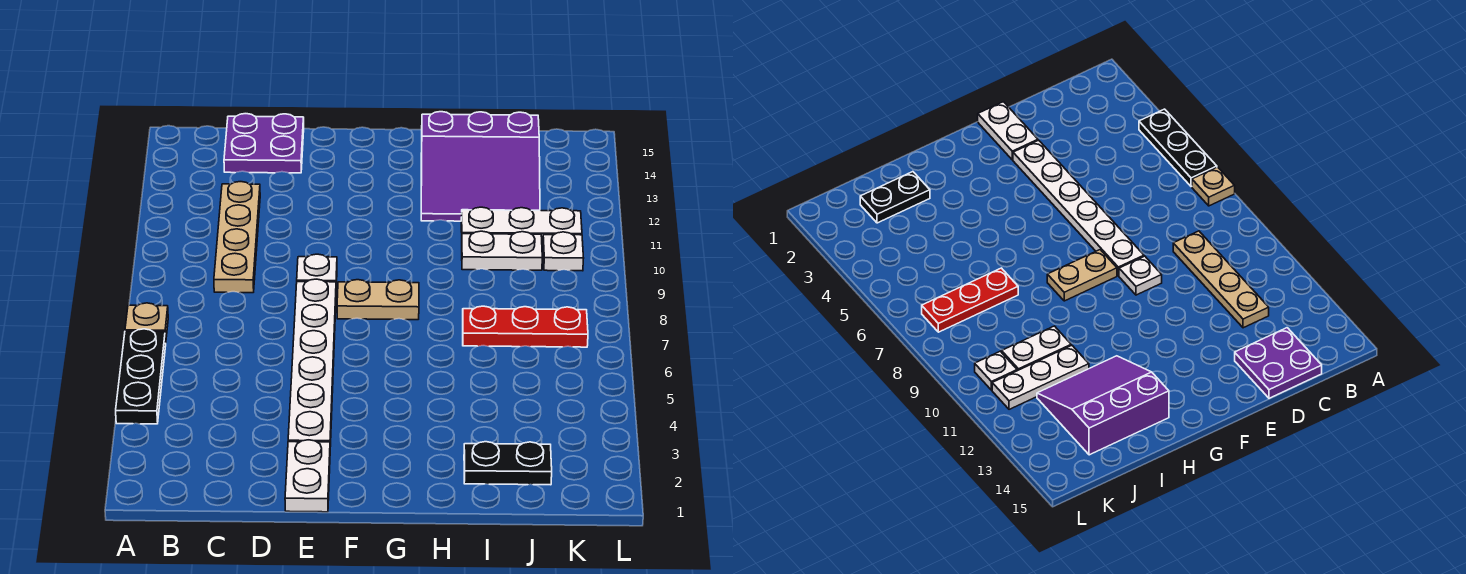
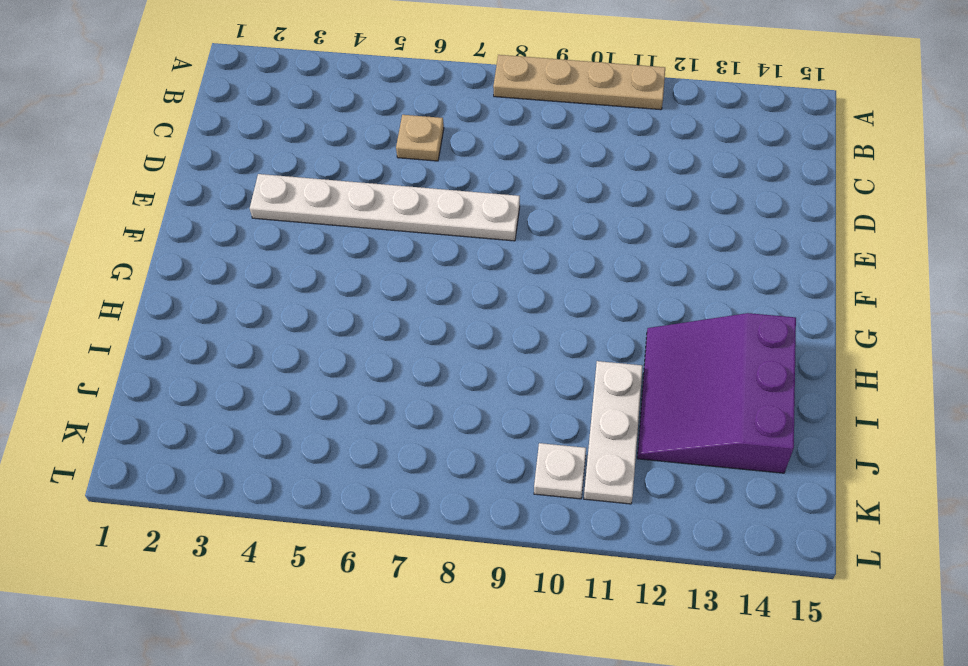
tan 1x4 plate [493,55,665,110] -> tan 1x4 plate moved to [214,182,260,293]
tan 1x1 plate [396,115,444,161] -> tan 1x1 plate moved to [125,303,168,340]
none -> black 1x3 plate [116,329,166,424]
none -> purple 2x2 plate [224,114,304,173]
none -> white 1x2 plate [285,440,330,512]

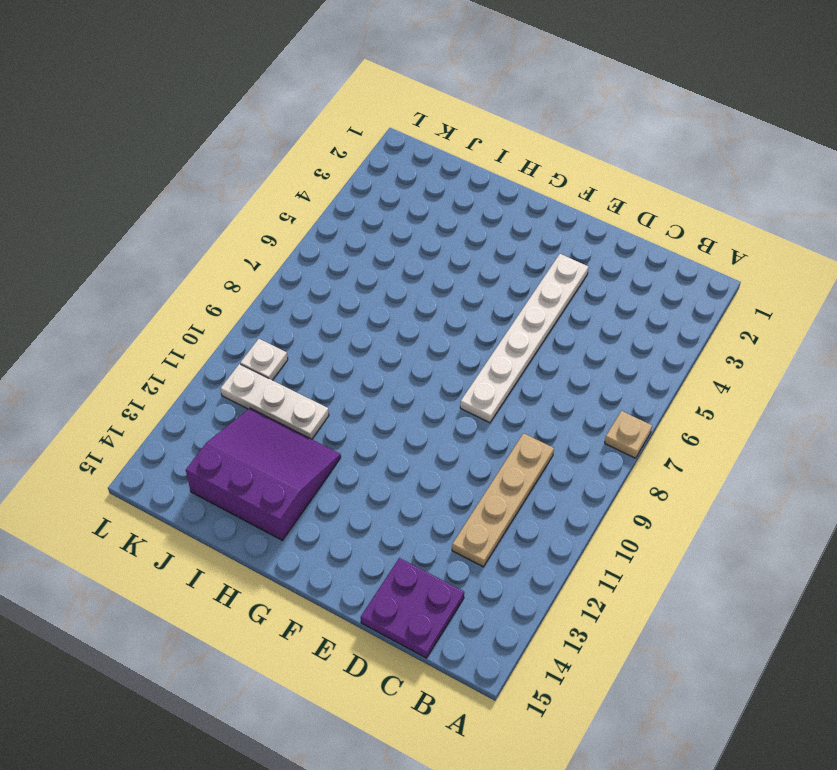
none -> black 1x3 plate [116,329,166,424]
none -> white 1x2 plate [285,440,330,512]
none -> white 1x1 plate [297,254,337,286]

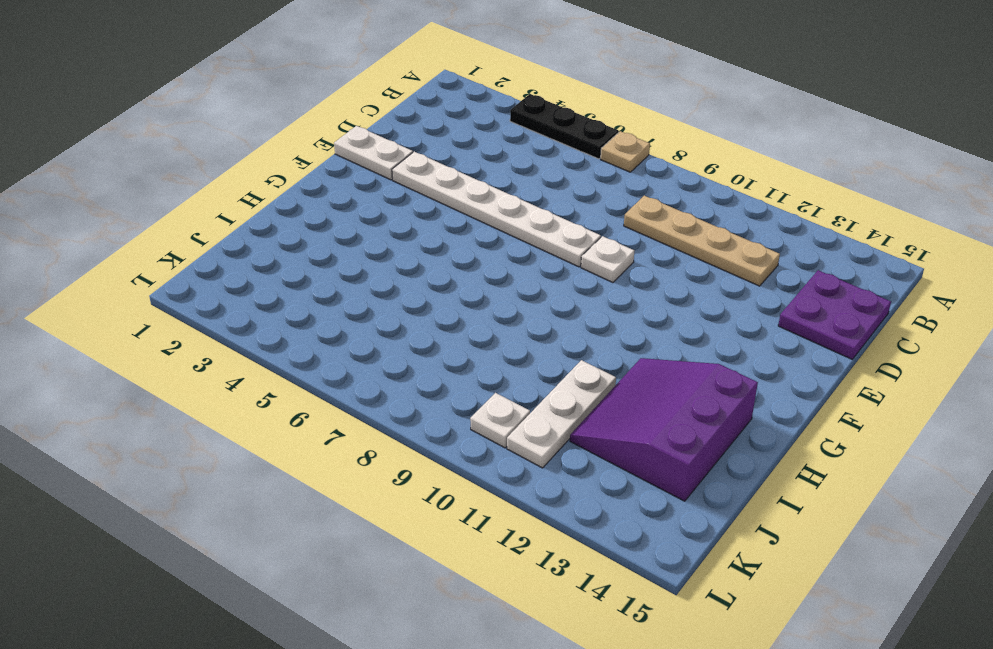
none -> tan 1x2 plate [337,280,419,320]
none -> black 1x2 plate [464,442,552,485]
none -> red 1x3 plate [463,306,588,347]

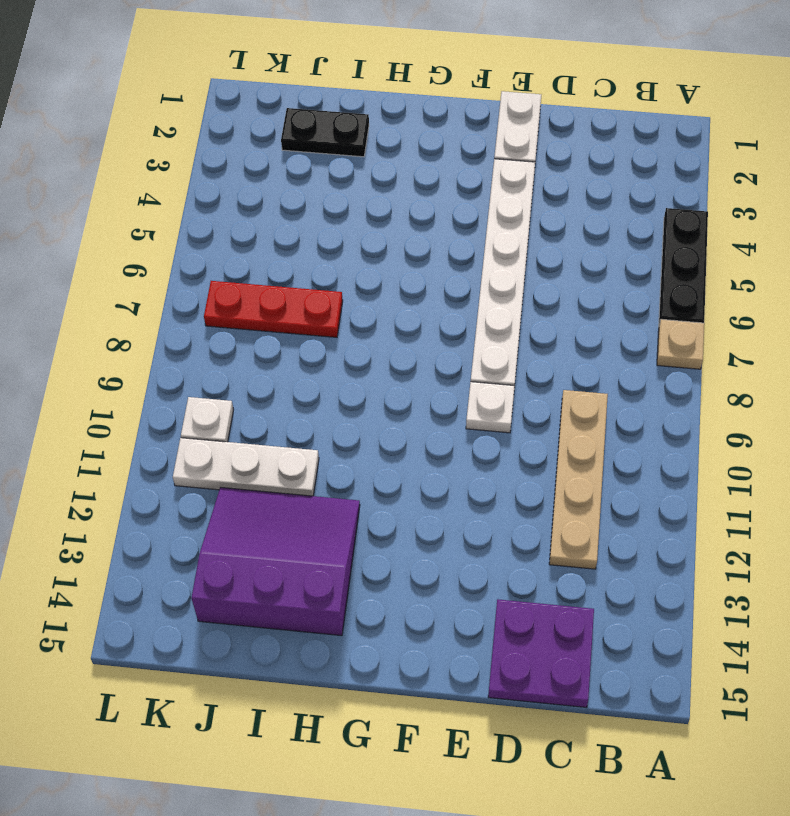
none -> tan 1x2 plate [337,280,419,320]
none -> white 1x2 plate [462,231,542,270]

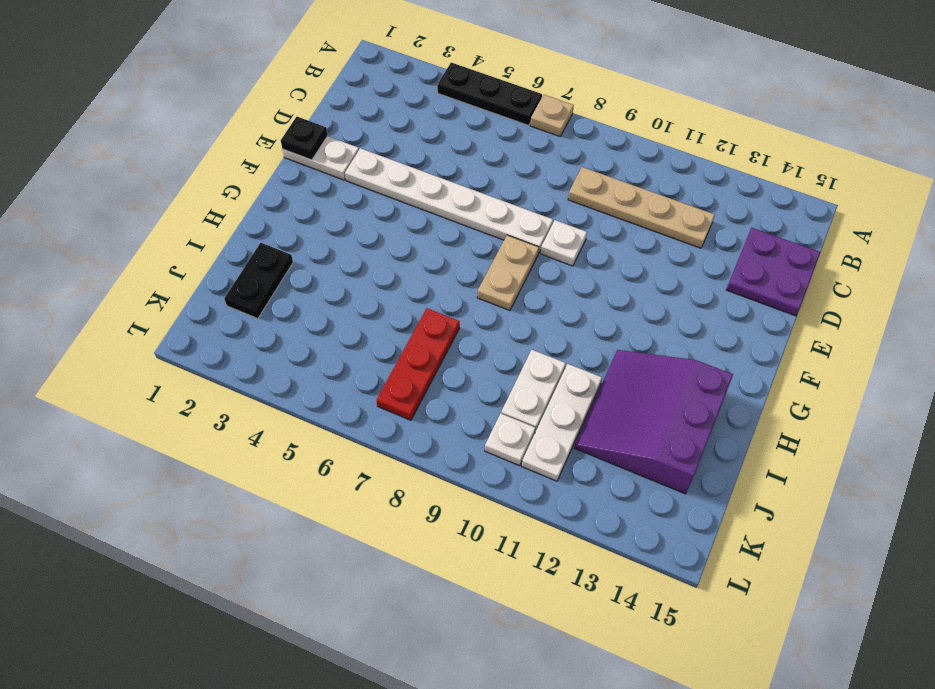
black 1x1 plate [281,117,328,160] -> none

